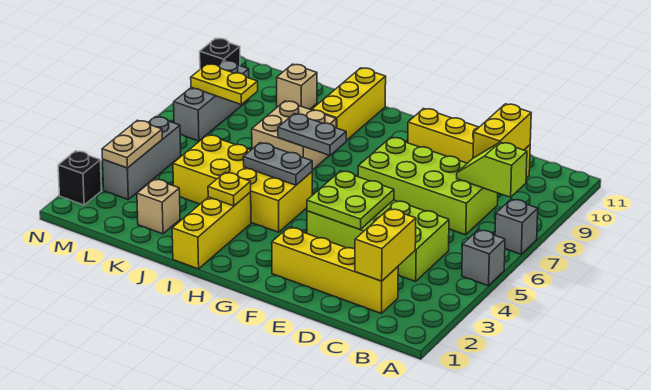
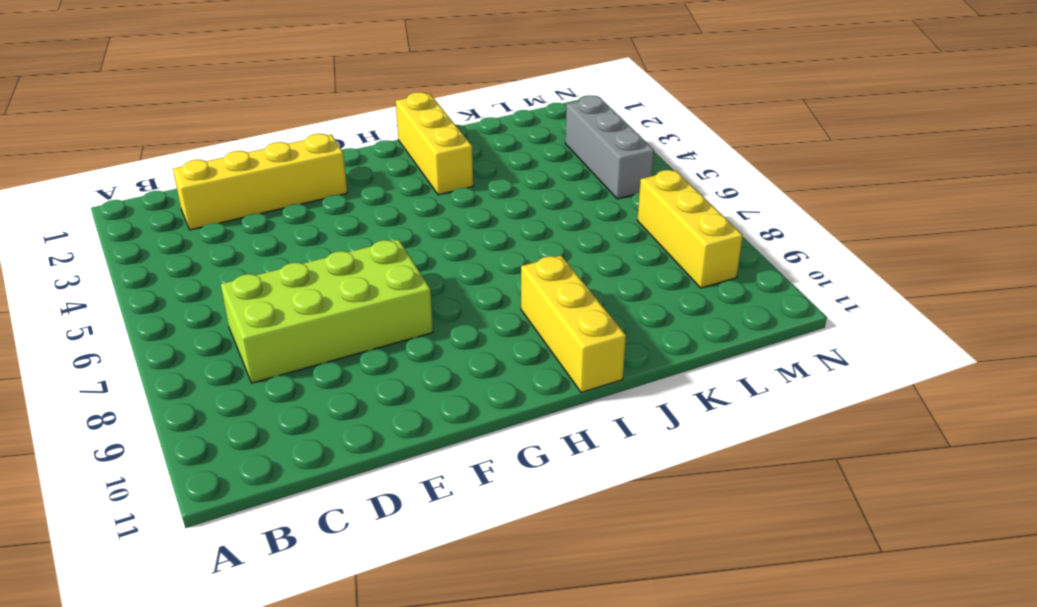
yellow 1x3 brick [637,170,743,288] -> grey 1x3 brick [174,61,249,141]
none -> grey 1x1 brick [462,230,505,286]
none -> grey 1x1 brick [495,199,538,254]
none -> lime 2x4 brick [307,200,449,281]

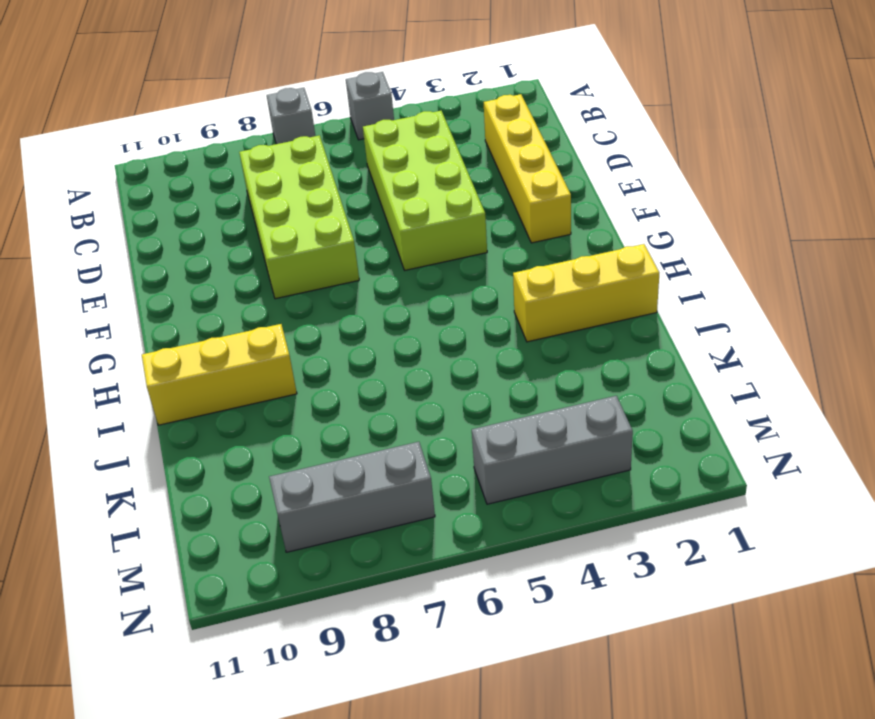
none -> yellow 1x4 brick [408,109,530,178]
none -> yellow 2x4 brick [173,135,312,232]
none -> tan 2x2 brick [252,101,336,170]

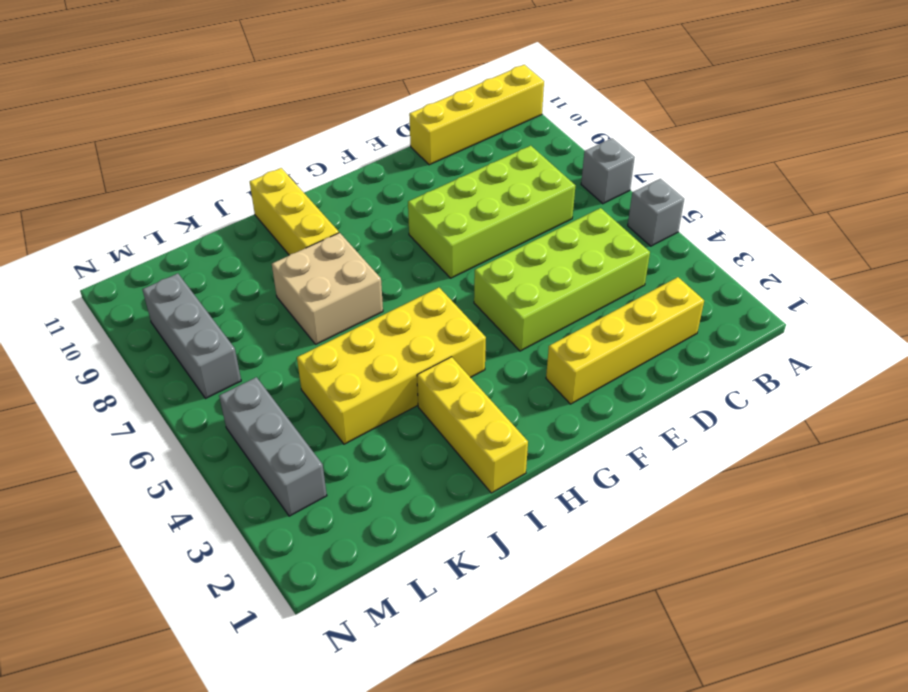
yellow 1x4 brick [409,65,544,165] -> yellow 1x4 brick moved to [408,109,530,178]
none -> tan 1x1 brick [137,179,180,234]
none -> tan 1x1 brick [277,64,317,109]
none -> black 1x1 brick [58,151,102,205]

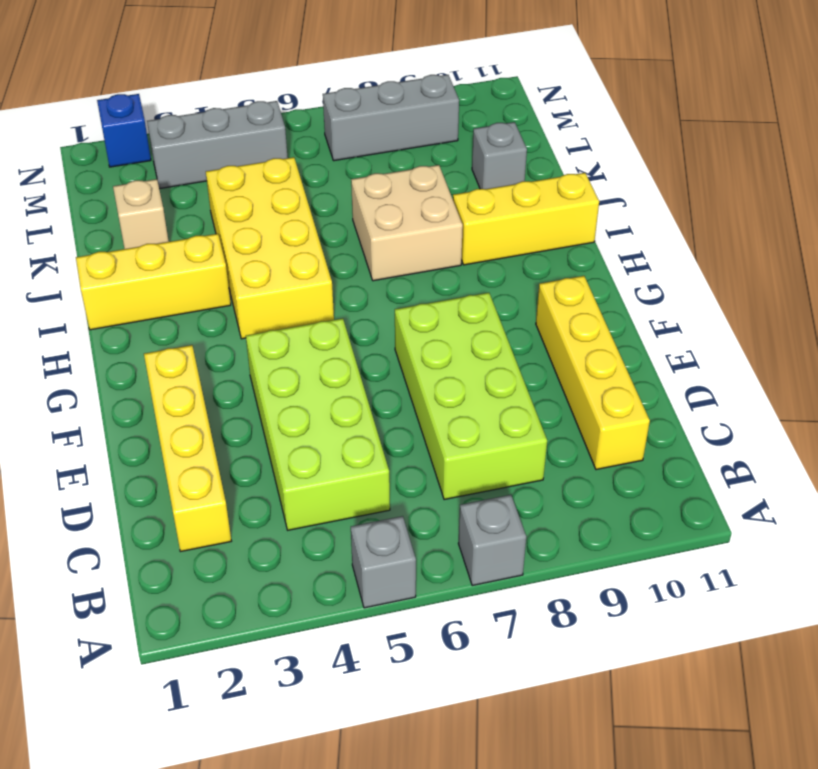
grey 1x1 brick [472,122,527,189] -> tan 1x1 brick [277,64,317,109]
blue 1x1 brick [97,94,151,167] -> black 1x1 brick [58,151,102,205]
none -> black 1x1 brick [200,38,240,69]
none -> lime 1x2 slope [457,142,527,197]
none -> yellow 1x2 brick [355,209,416,281]

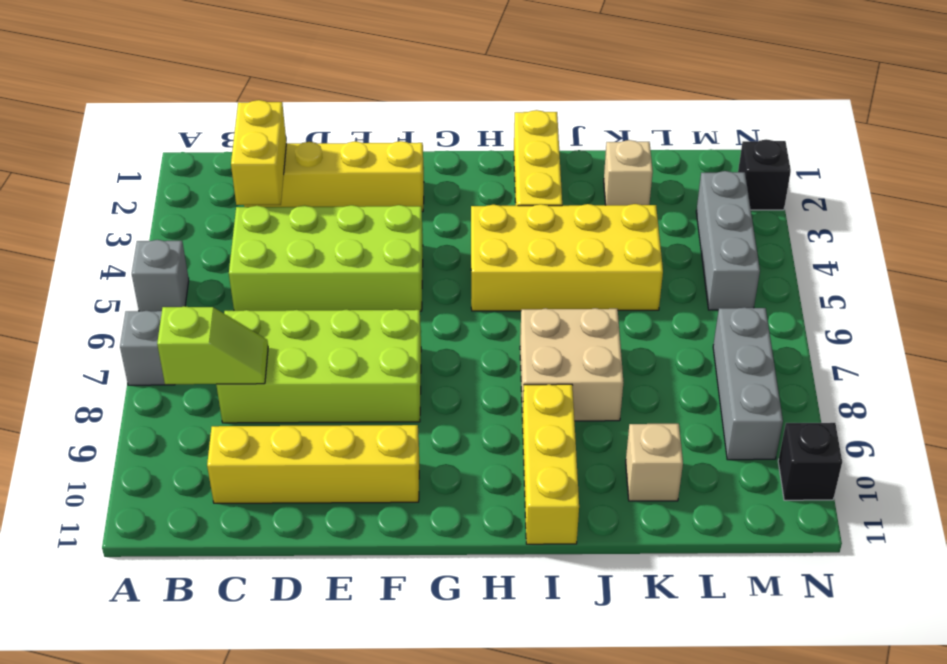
none -> yellow 1x2 brick [473,104,531,158]
none -> lime 2x2 plate [307,171,394,230]
none -> grey 1x2 plate [243,143,312,185]

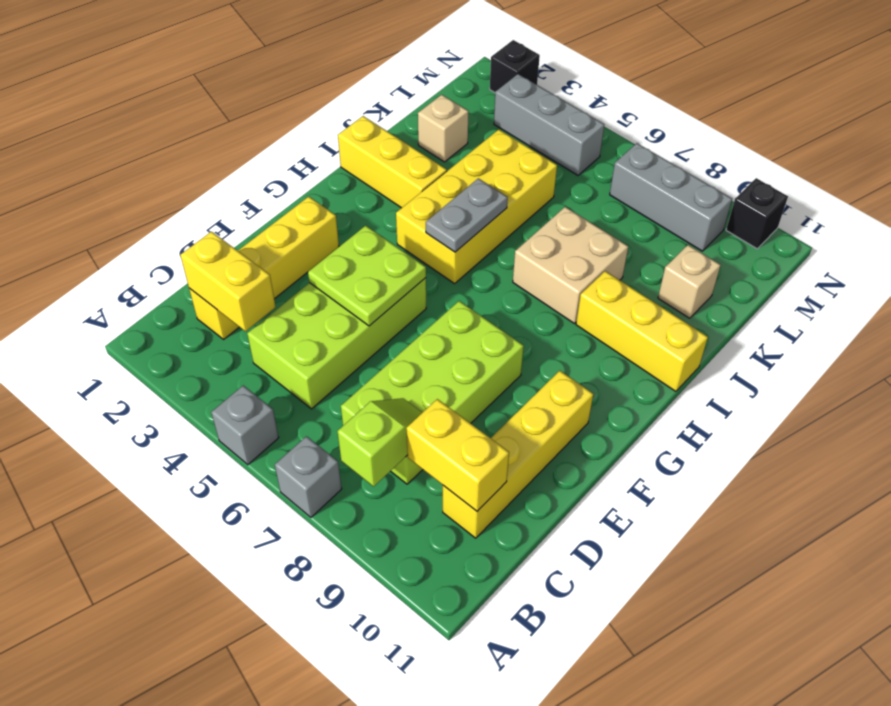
none -> grey 1x2 plate [278,114,346,155]
none -> yellow 1x1 plate [208,172,251,206]
none -> yellow 1x2 plate [191,64,258,104]

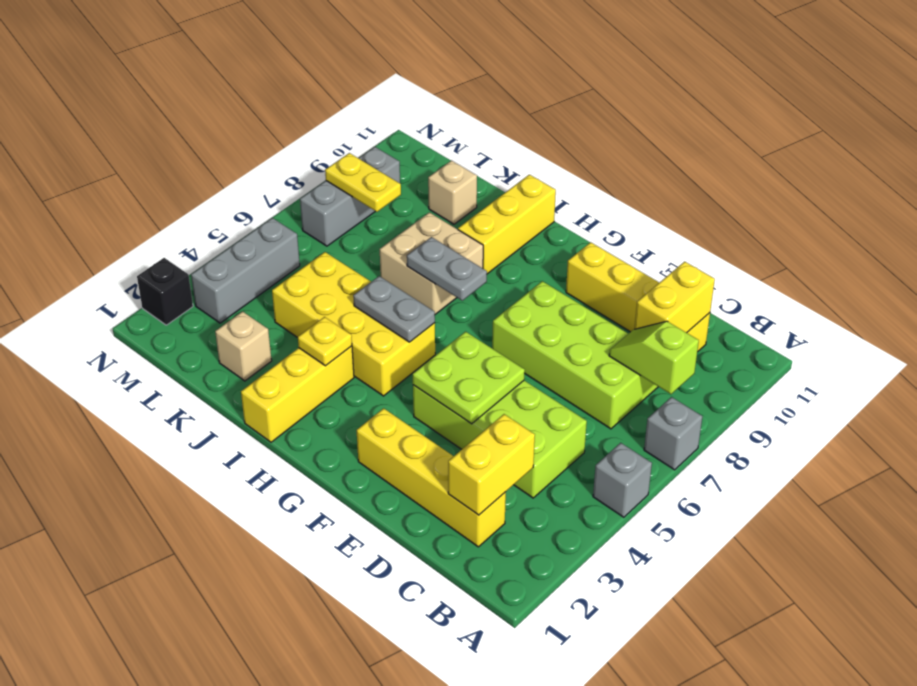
none -> black 1x1 brick [200,38,240,69]
none -> tan 1x2 plate [102,120,162,168]

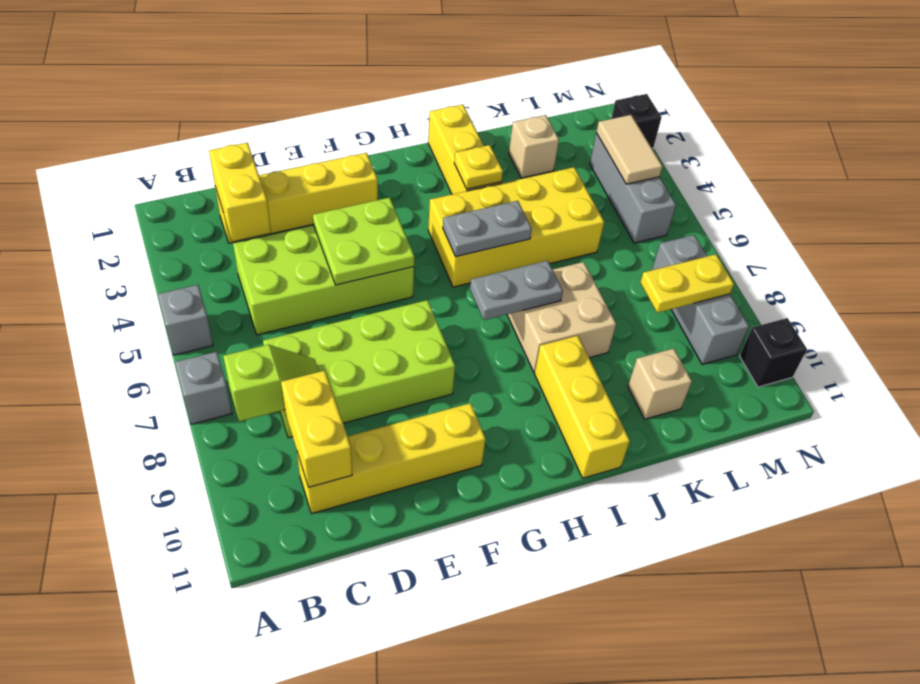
tan 1x2 tile [596,115,662,184] -> tan 1x2 plate [102,120,162,168]

